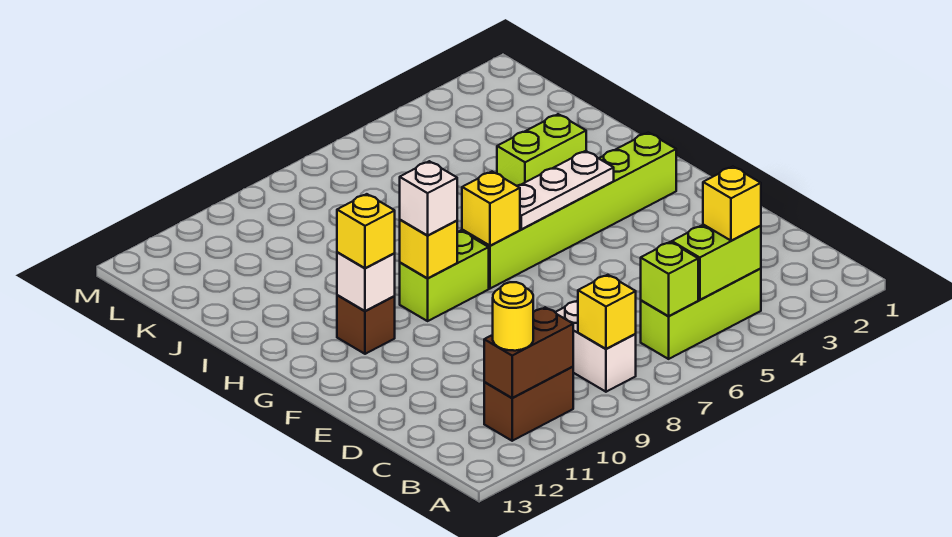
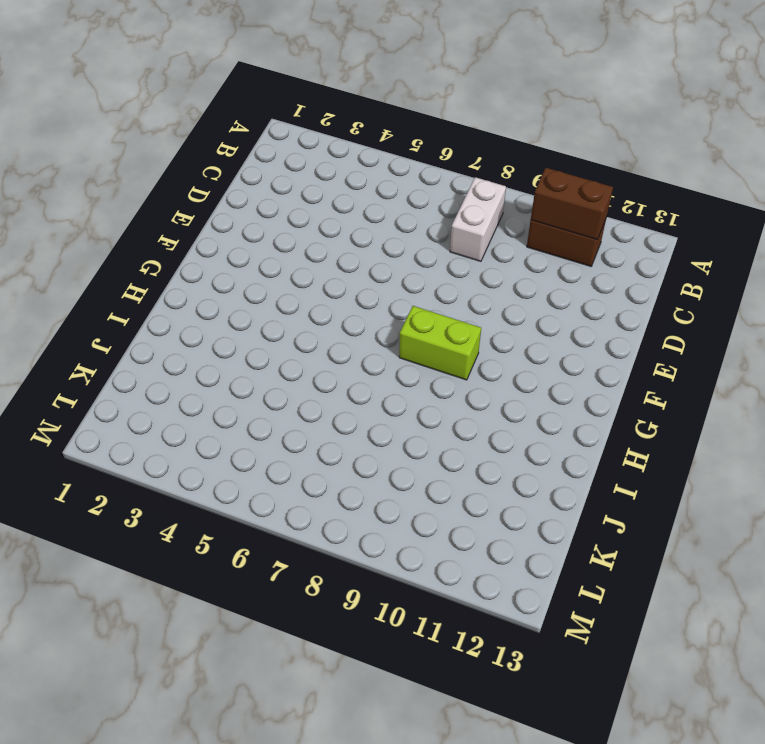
none -> lime 1x3 brick [641,269,761,359]
none -> lime 1x6 brick [462,133,676,289]
none -> brown 1x1 brick [337,295,395,354]

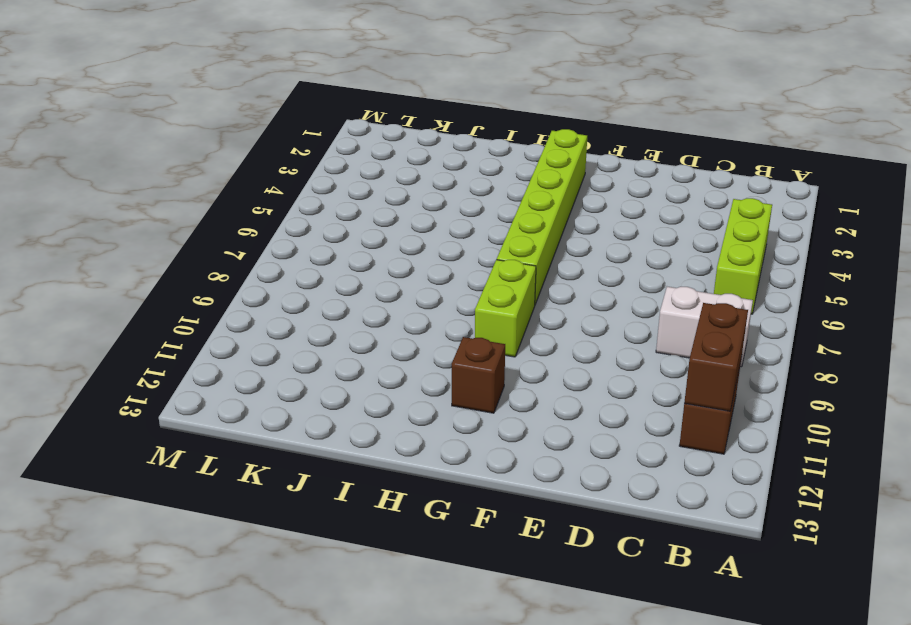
none -> lime 1x2 brick [497,114,586,186]
none -> lime 1x2 brick [672,225,761,300]
none -> lime 1x1 brick [641,242,698,316]

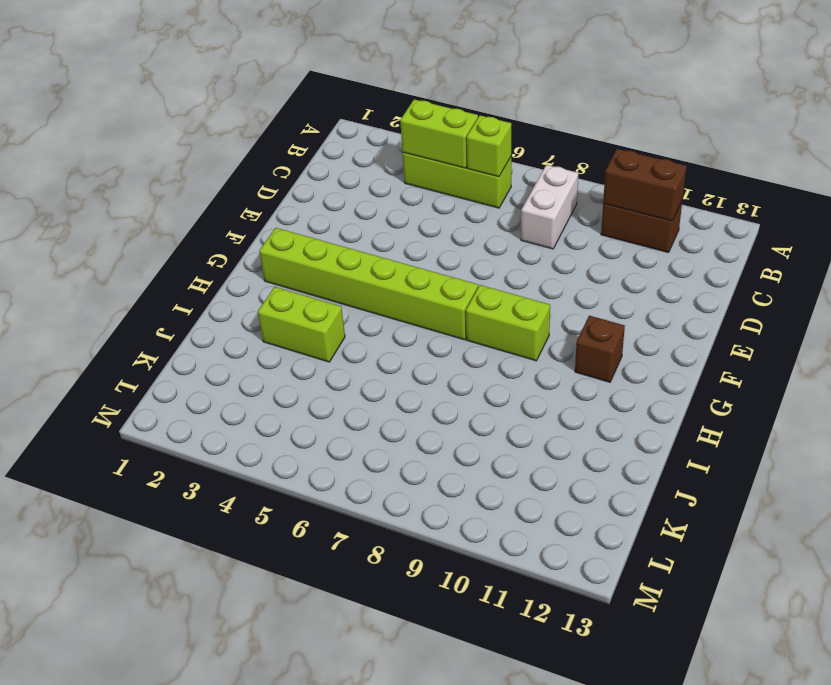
none -> yellow 1x1 brick [578,275,636,349]
none -> white 1x3 plate [518,151,614,229]
none -> yellow 1x1 brick [462,172,520,246]

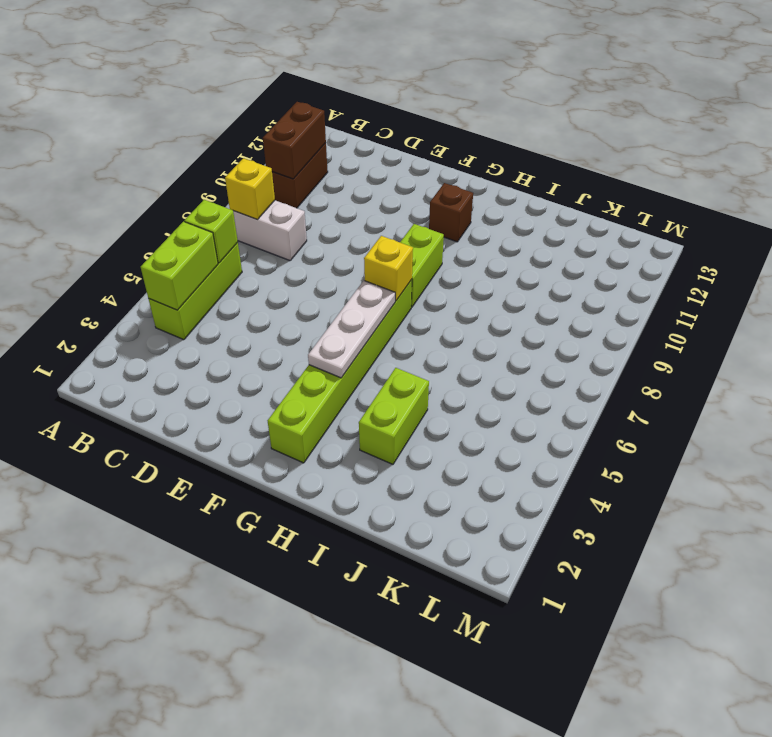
none -> yellow 1x1 brick [400,220,457,278]
none -> white 1x1 brick [337,252,395,311]
none -> yellow 1x1 brick [703,167,761,241]

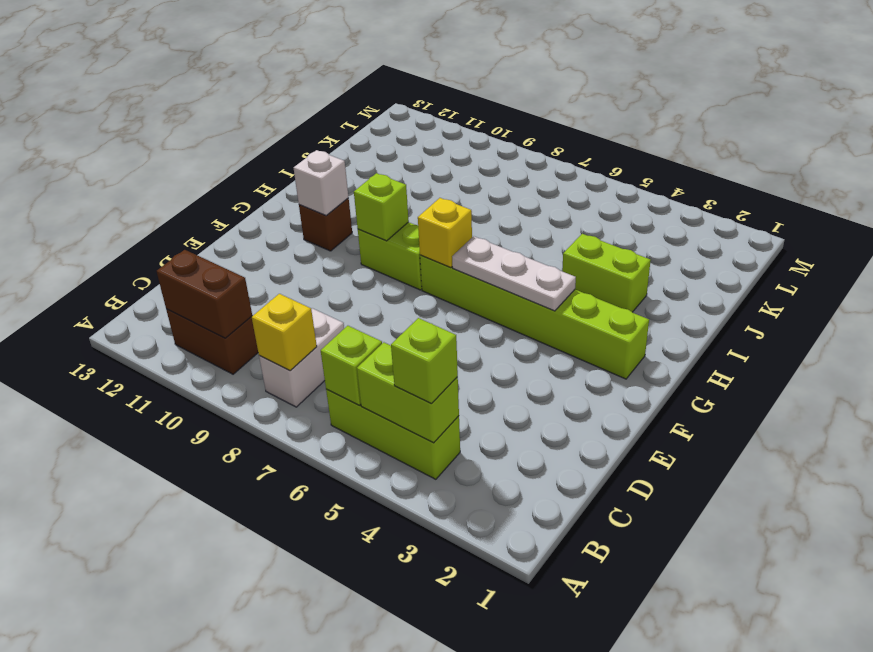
lime 1x1 brick [391,318,458,404] -> yellow 1x1 brick [703,167,761,241]
lime 1x1 brick [354,173,409,241] -> yellow 1x1 brick [400,220,457,278]
none -> yellow 1x1 round brick [493,282,533,351]
none -> white 1x1 brick [400,161,457,235]
none -> yellow 1x1 brick [337,194,395,268]

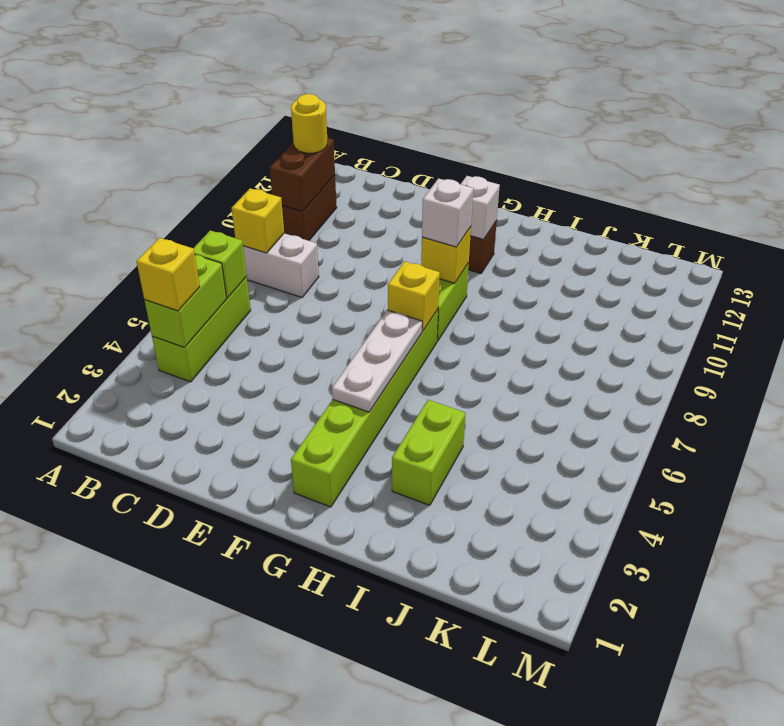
none -> yellow 1x1 brick [337,194,395,268]

